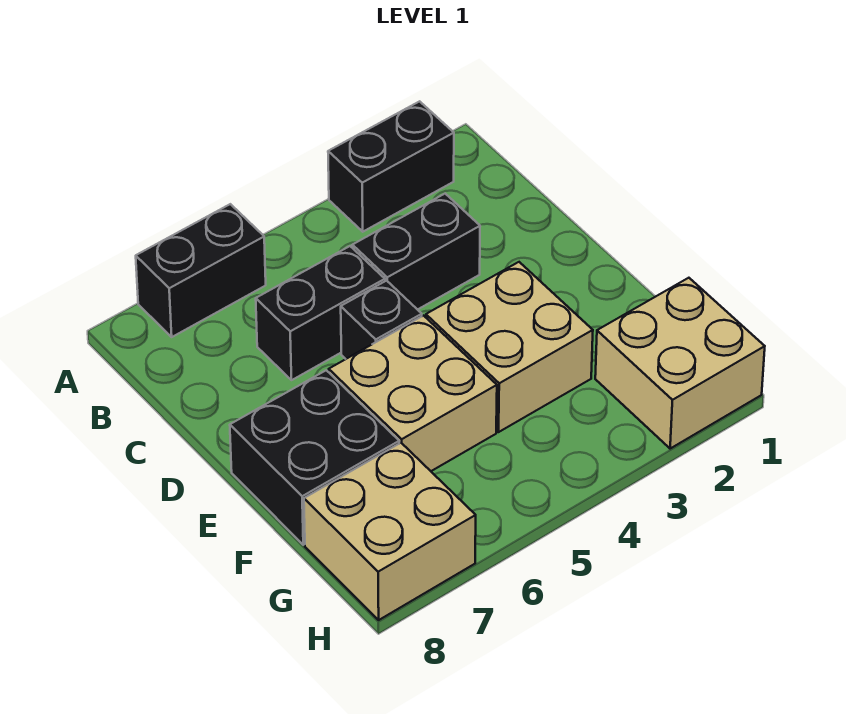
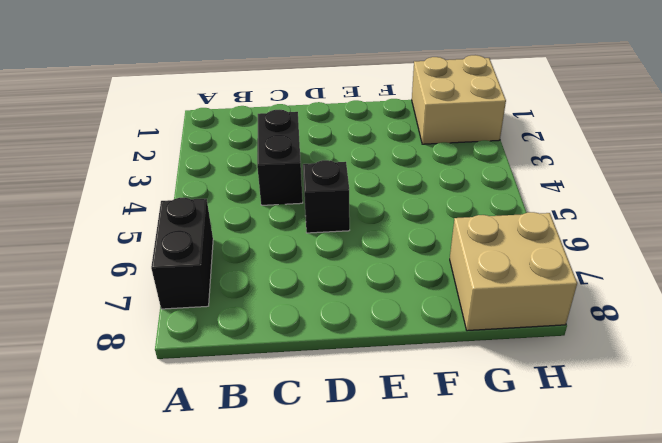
none -> black 1x2 brick [328,101,454,232]
none -> black 1x2 brick [256,246,385,380]

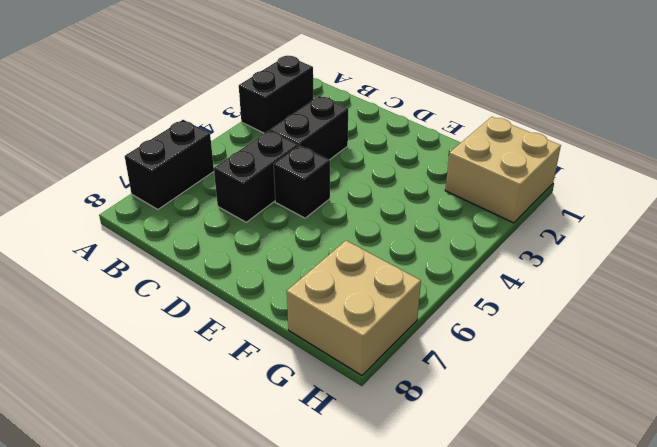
none -> tan 2x2 brick [426,262,593,432]
none -> tan 2x2 brick [329,316,497,471]

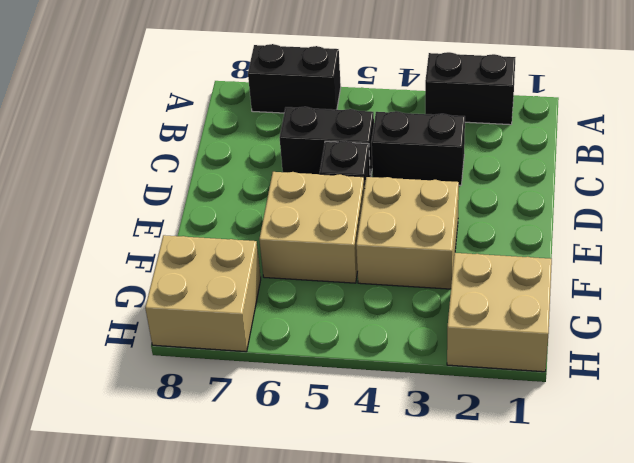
none -> black 2x2 brick [230,370,399,545]

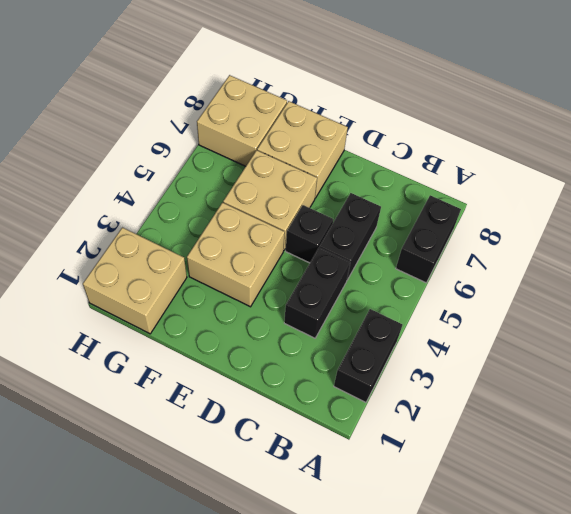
tan 2x2 brick [257,101,348,198] -> black 2x2 brick [230,370,399,545]

